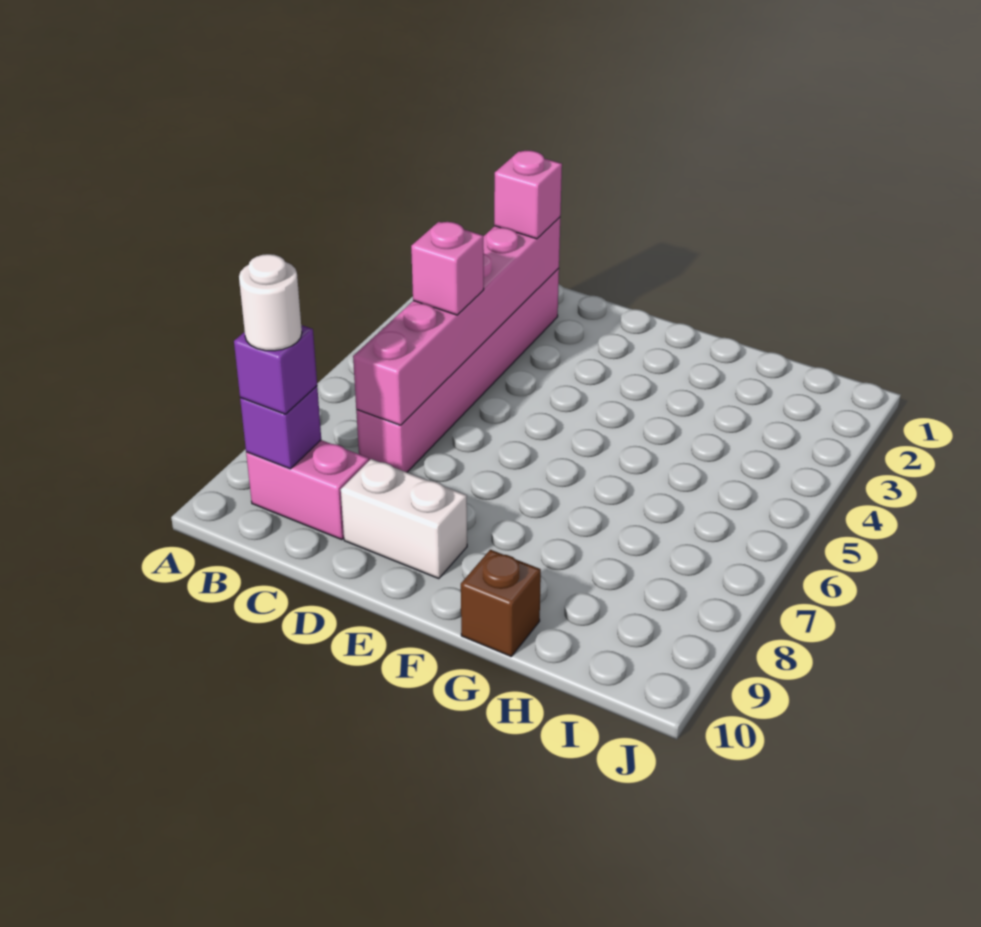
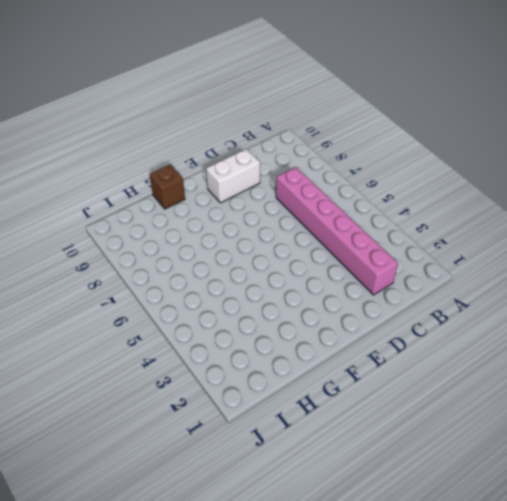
none -> pink 1x2 brick [246,440,369,540]
none -> purple 1x1 brick [240,386,321,469]

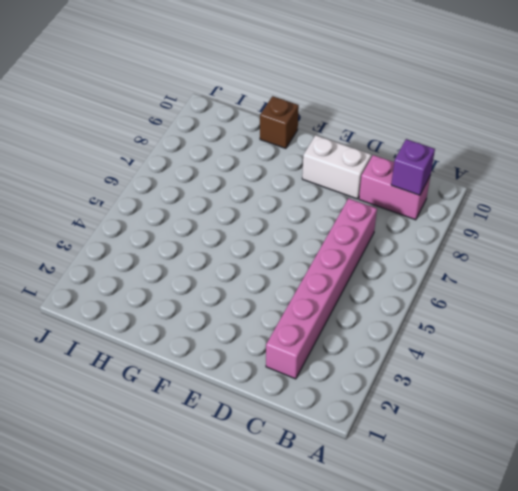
none -> pink 1x6 brick [353,217,560,425]
none -> purple 1x1 brick [234,325,317,414]

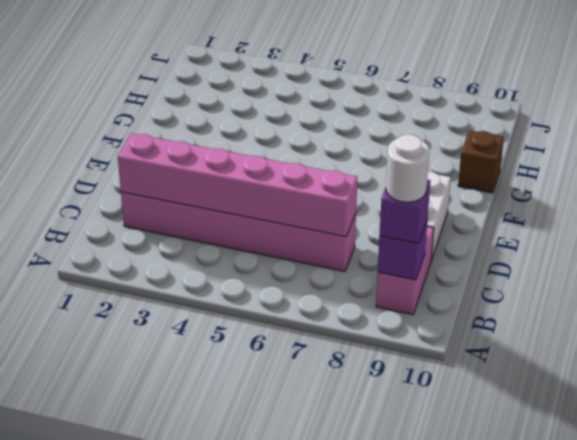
none -> pink 1x1 brick [494,150,562,239]
none -> pink 1x1 brick [411,222,484,315]

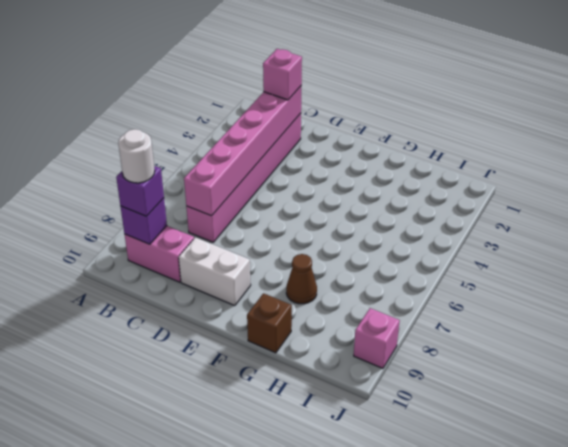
brown 1x1 cone [286,254,317,304] -> none
pink 1x1 brick [354,308,400,368] -> pink 1x1 brick moved to [411,222,484,315]

